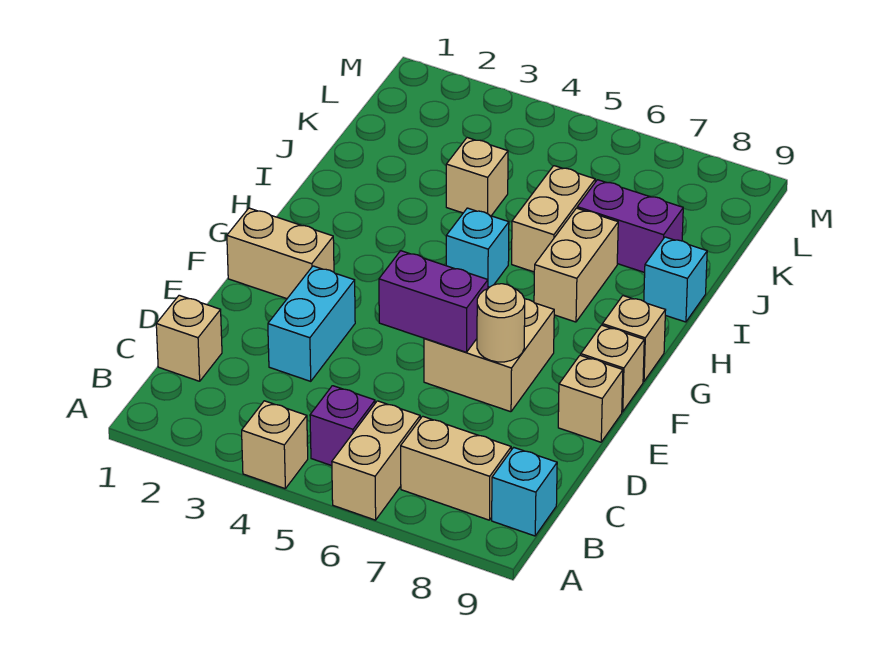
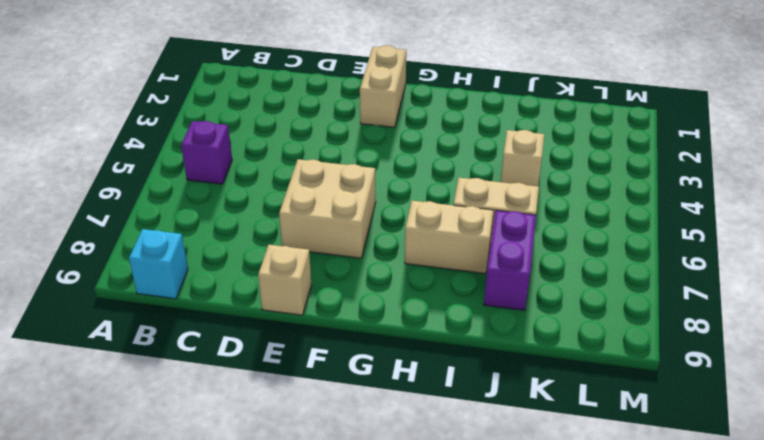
none -> tan 1x1 brick [242,401,308,489]
none -> tan 1x2 brick [332,401,420,520]
none -> tan 1x2 brick [401,416,511,520]

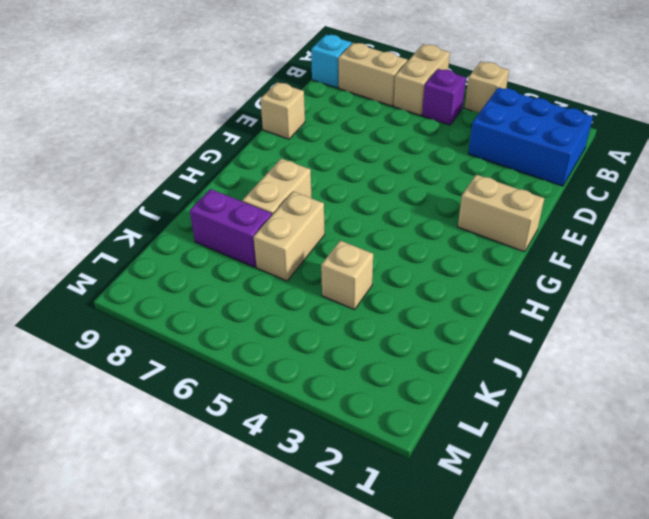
blue 2x3 brick [468,87,593,186] -> tan 1x1 brick [156,295,222,381]
none -> cyan 1x2 brick [268,266,355,381]
none -> tan 2x2 brick [424,287,554,412]
none -> tan 1x1 brick [581,325,644,412]

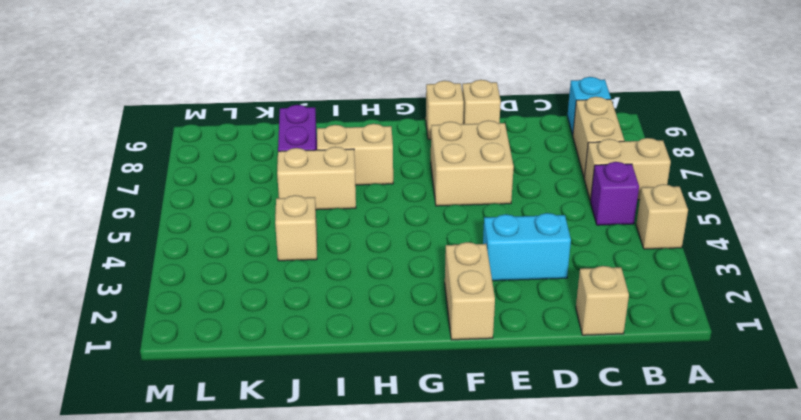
none -> tan 1x1 brick [602,296,666,381]
none -> cyan 1x1 brick [446,208,509,287]
none -> cyan 1x1 brick [644,237,707,322]

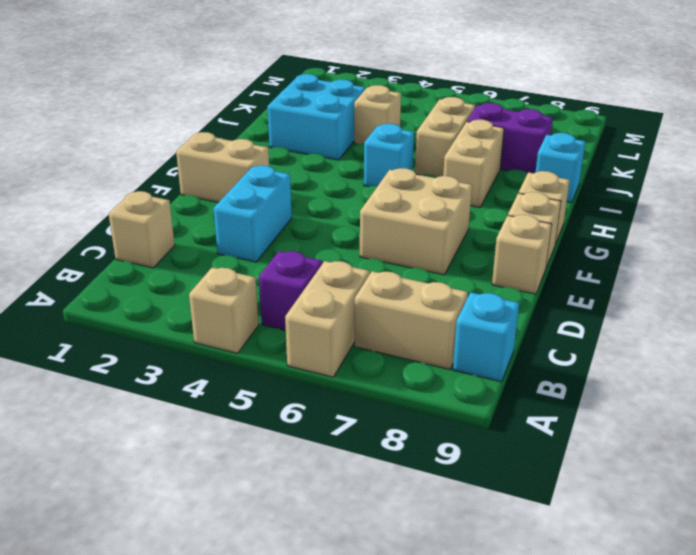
cyan 2x2 brick [267,74,365,160] -> none
none -> purple 1x2 brick [379,251,488,352]
none -> tan 1x1 round brick [477,284,525,362]

